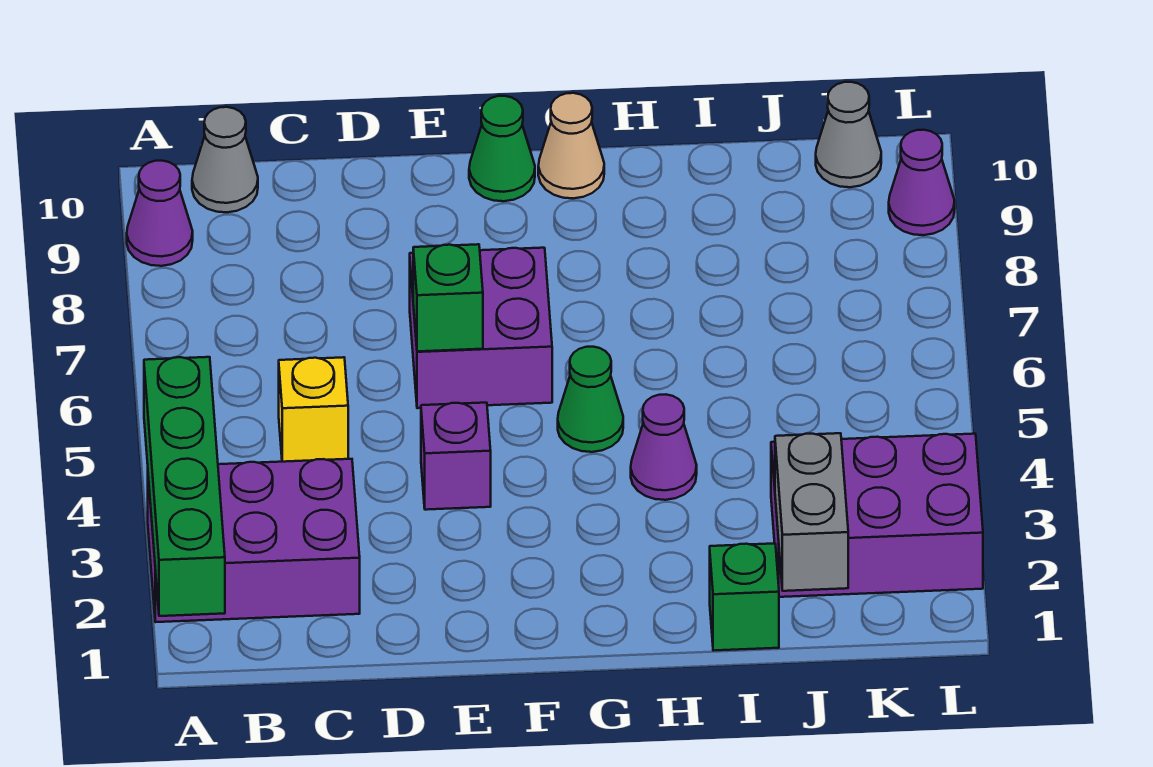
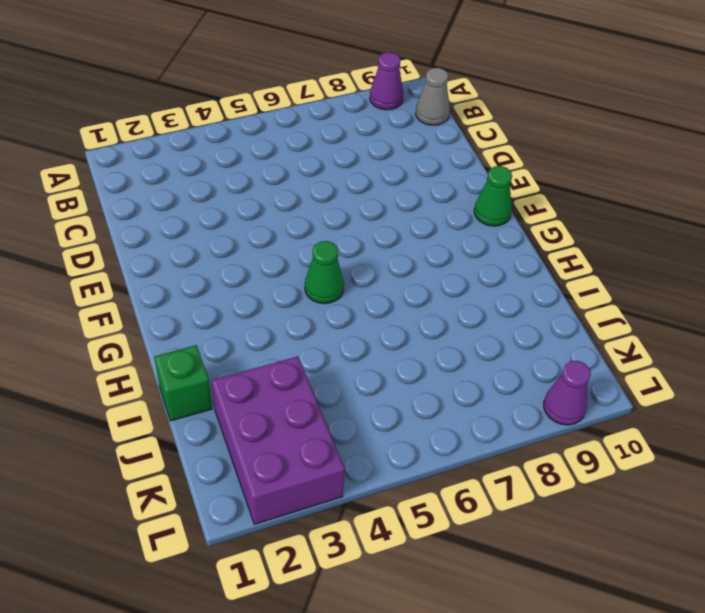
none -> purple 2x3 brick [148,459,360,622]
none -> yellow 1x1 brick [279,357,348,462]
none -> purple 1x1 brick [421,403,491,510]

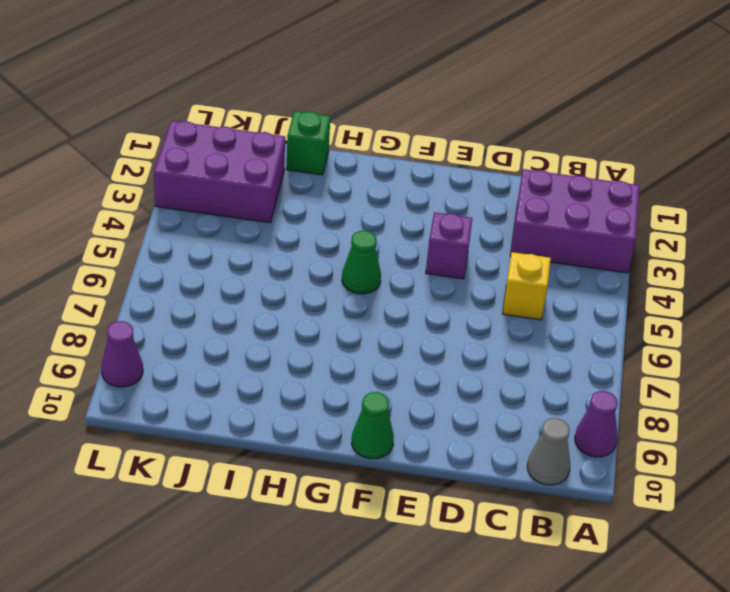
none -> purple 2x2 brick [410,248,552,408]
none -> tan 1x1 cone [538,93,604,198]
none -> purple 1x1 cone [631,394,697,500]

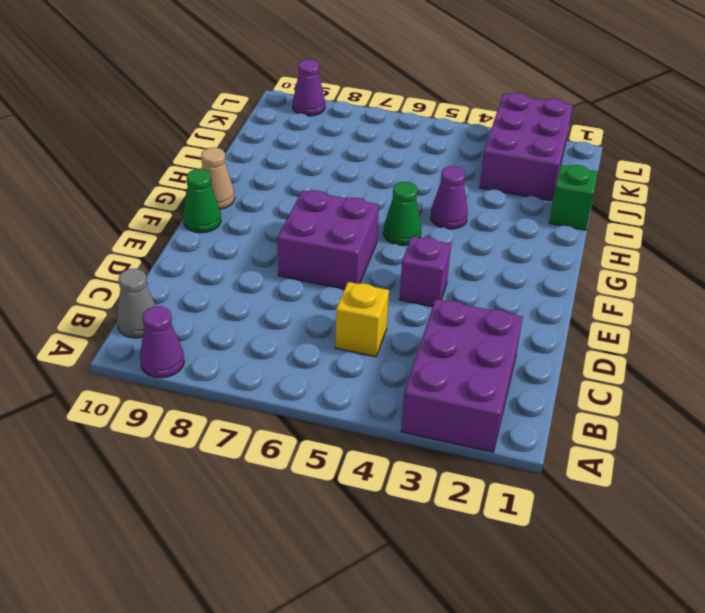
none -> grey 1x1 cone [816,82,881,187]
none -> green 1x4 brick [144,357,225,616]
none -> green 1x1 brick [413,244,483,351]

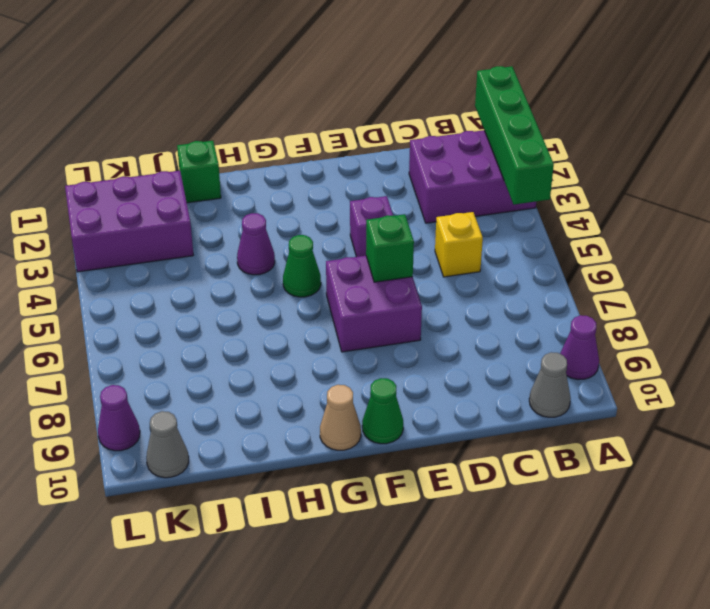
none -> grey 1x2 brick [775,433,848,591]

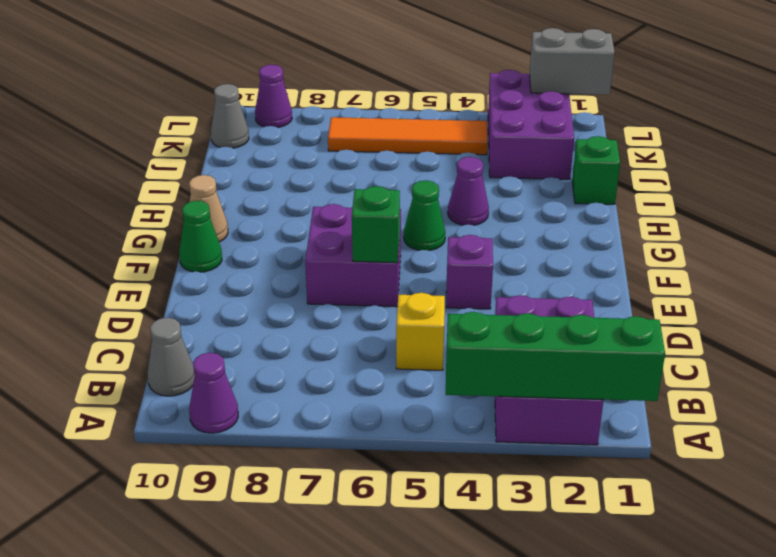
orange 1x4 tile [328,117,488,155] -> none
grey 1x2 brick [530,28,615,95] -> grey 1x2 brick moved to [775,433,848,591]

